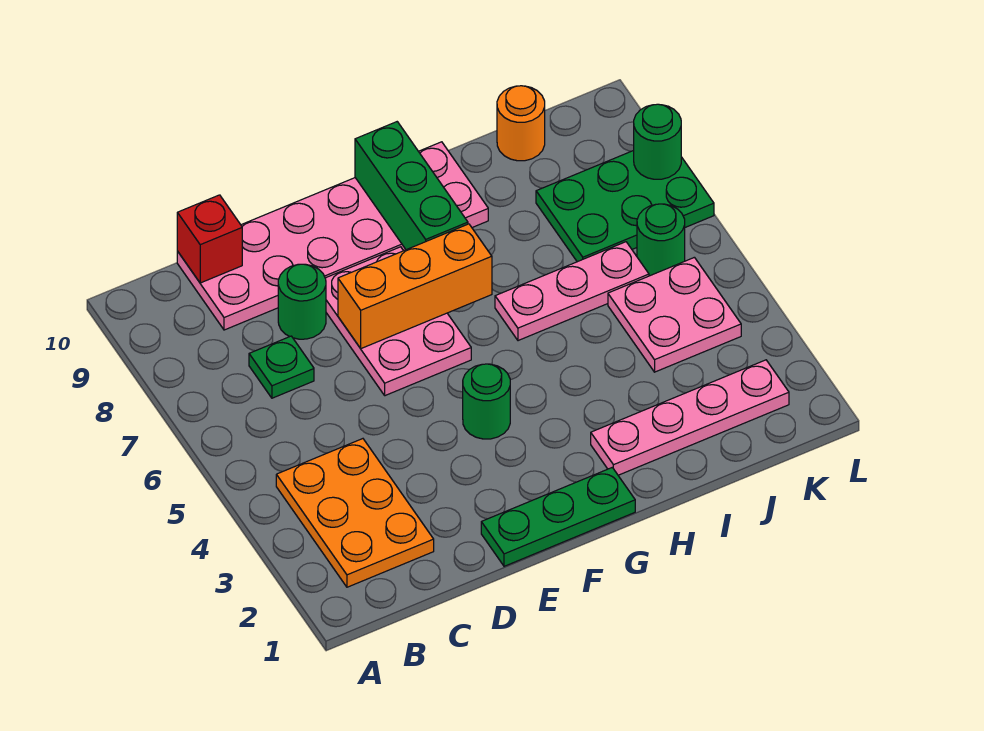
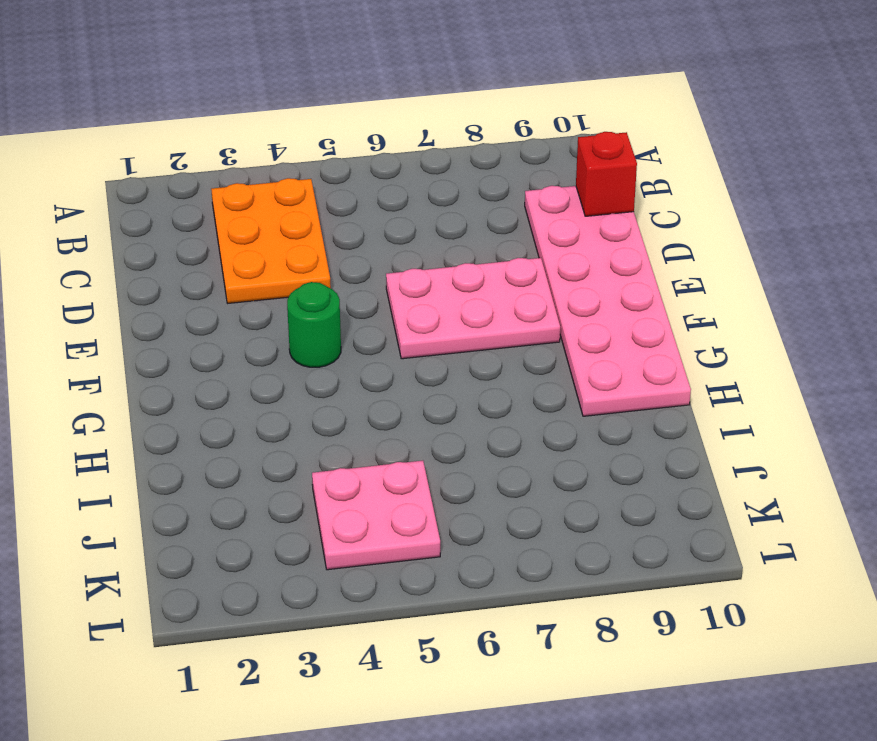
orange 2x3 plate [211,178,331,303] -> orange 2x3 plate turned to [276,439,434,587]
none -> green 1x1 plate [249,336,314,398]
none -> green 1x1 round brick [278,264,326,339]
none -> green 1x3 plate [481,468,635,566]

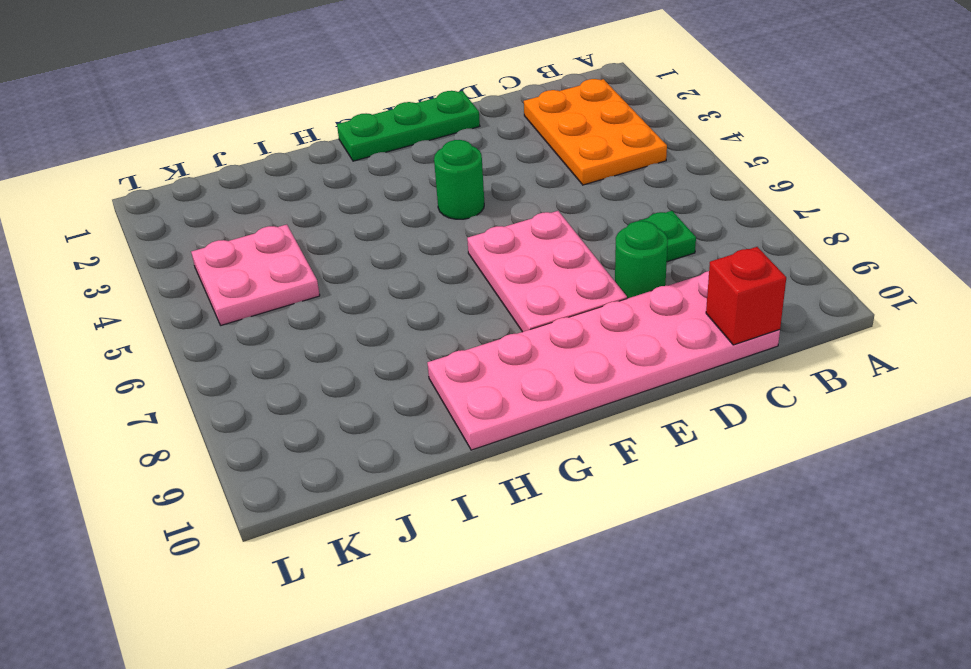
none -> pink 1x4 plate [591,360,789,475]
none -> pink 1x3 plate [495,242,649,341]
none -> green 2x3 plate [536,151,714,262]

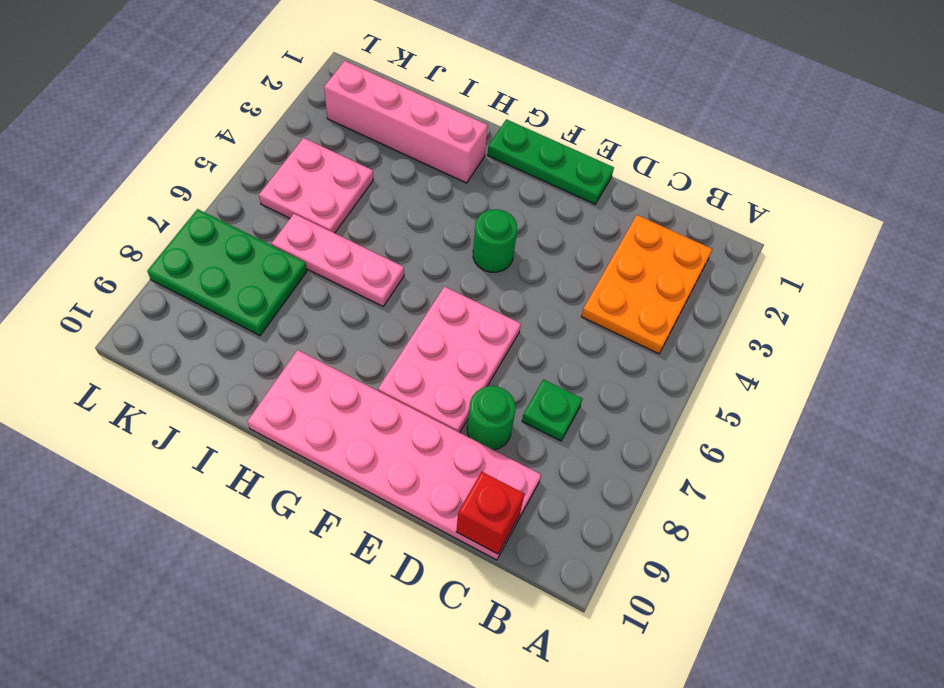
pink 1x4 brick [324,61,488,183] -> pink 1x4 plate [591,360,789,475]
none -> orange 1x1 round brick [497,86,545,161]
none -> green 1x1 round brick [637,204,685,276]
none -> orange 1x3 brick [338,224,492,348]

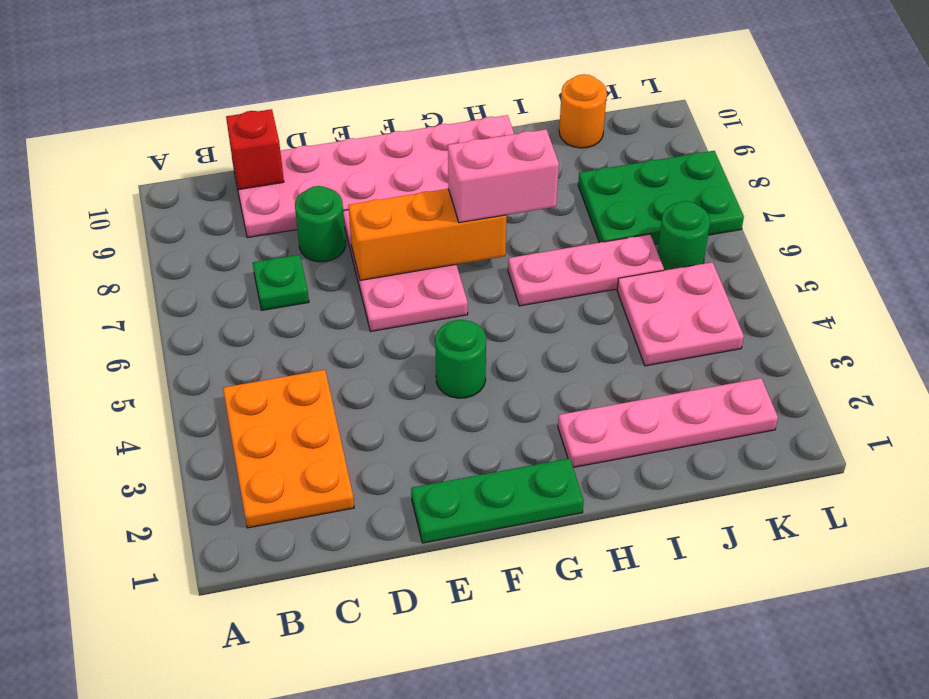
pink 1x2 brick [448,129,559,223] -> none
none -> green 1x3 brick [355,122,468,250]
none -> green 1x1 round brick [634,104,681,179]

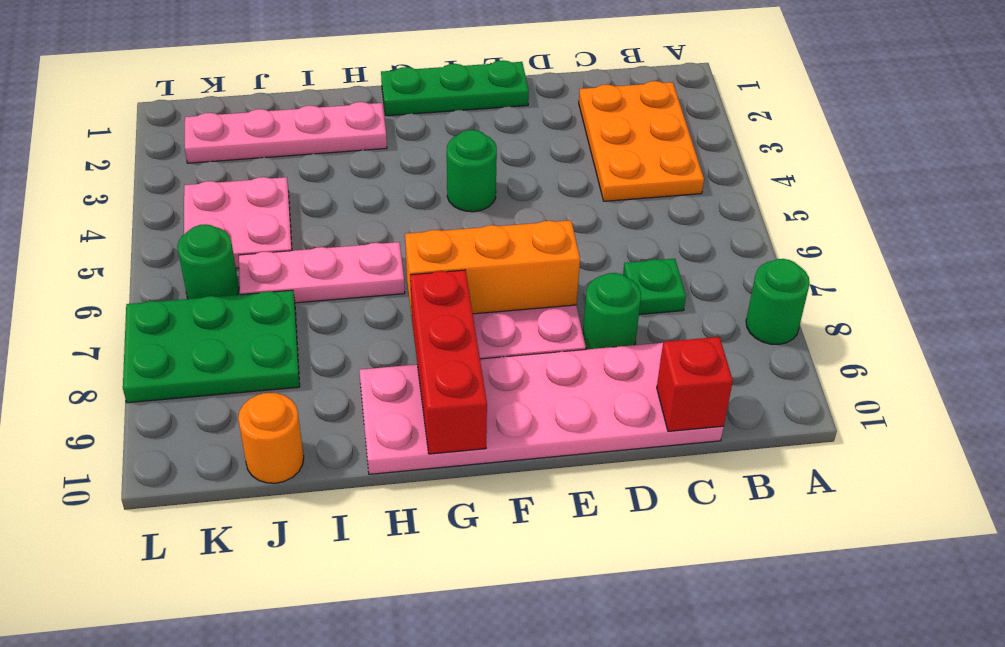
green 1x1 round brick [746,259,810,344] -> green 1x1 round brick moved to [634,104,681,179]
red 1x3 brick [410,270,487,454] -> green 1x3 brick [355,122,468,250]

